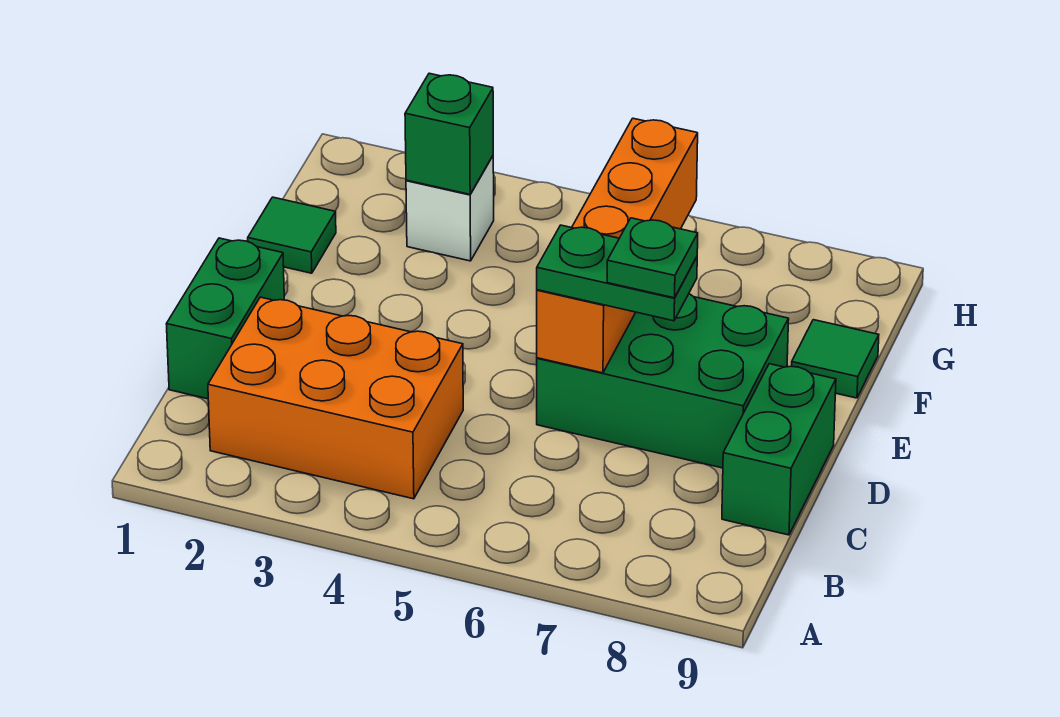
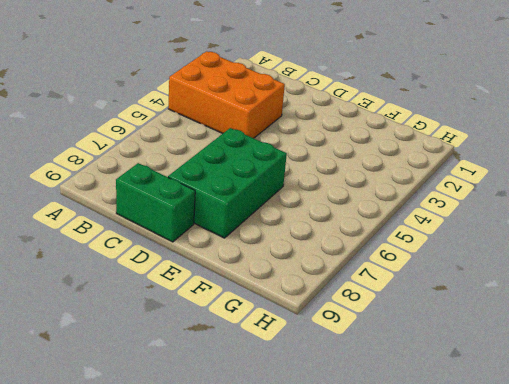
orange 2x3 brick [168,51,285,138] -> orange 2x3 brick turned to [208,297,463,499]
none -> green 1x2 brick [167,238,284,399]
none -> green 1x1 tile [248,197,336,273]

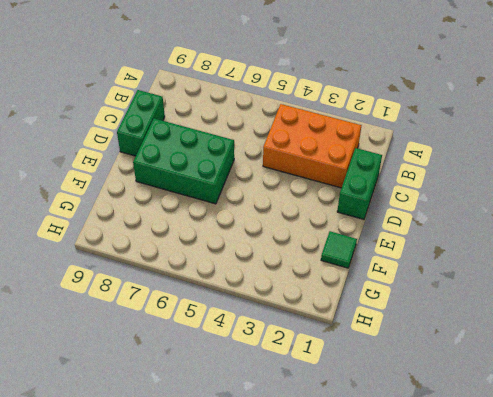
none -> green 1x1 tile [792,320,879,398]
none -> white 1x1 brick [406,156,494,261]

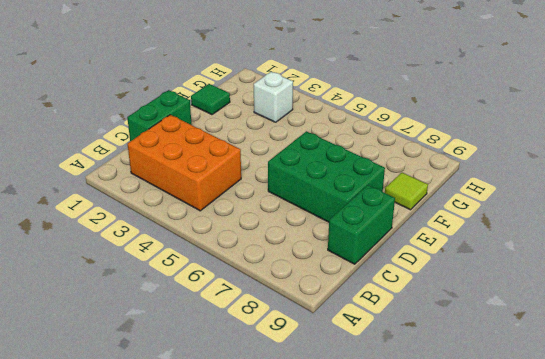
lime 1x1 tile [385,173,428,210] -> green 1x1 tile [792,320,879,398]
none -> orange 1x4 brick [537,118,698,373]
none -> green 1x1 brick [405,73,493,194]

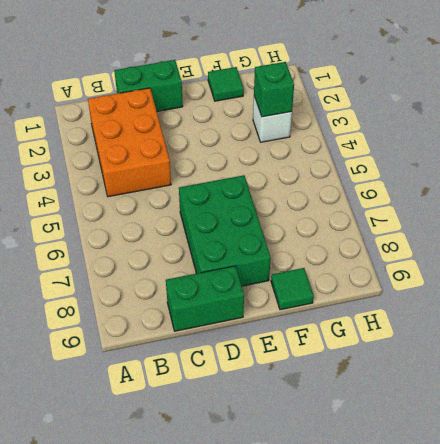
none -> orange 1x4 brick [537,118,698,373]
none -> green 1x2 plate [537,225,697,321]

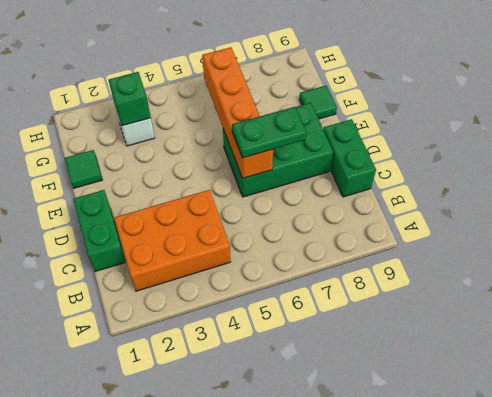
none -> green 1x1 plate [607,218,698,298]

